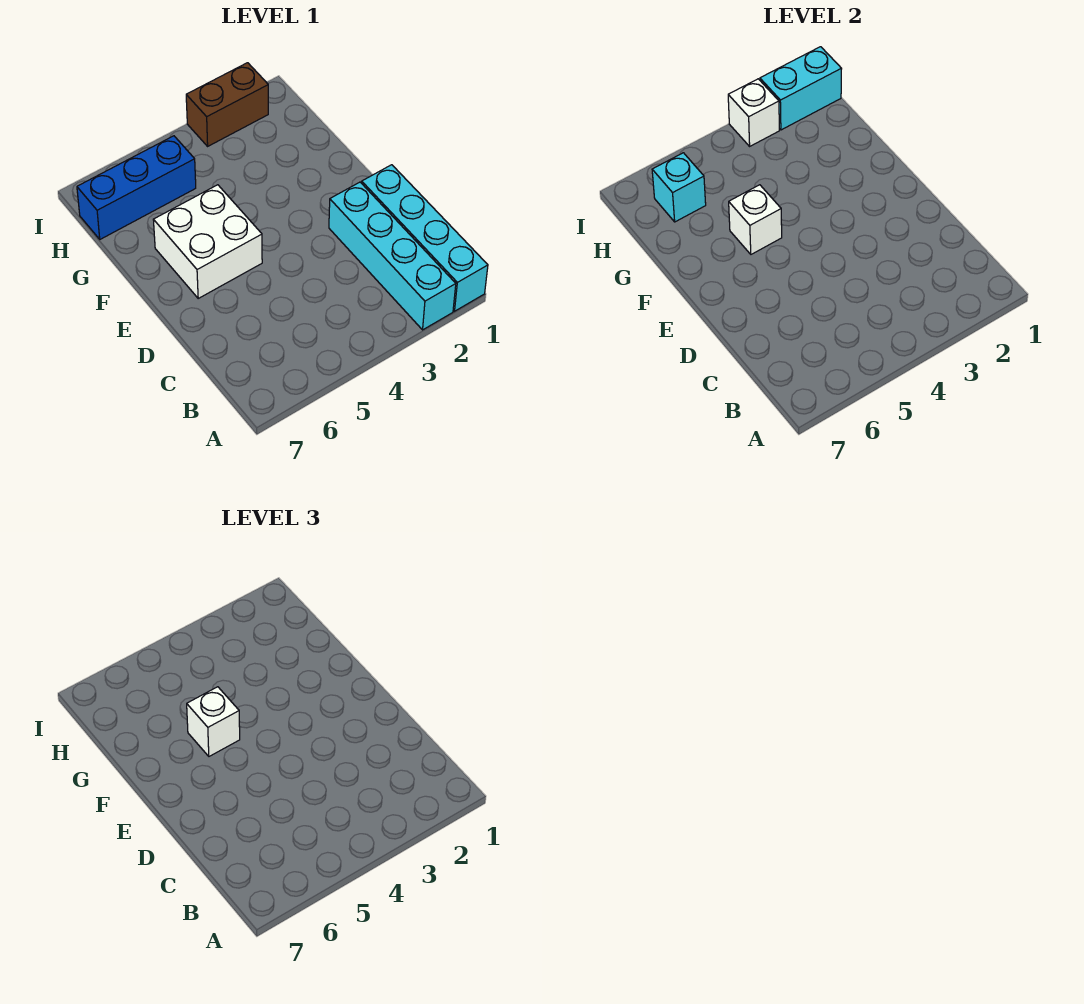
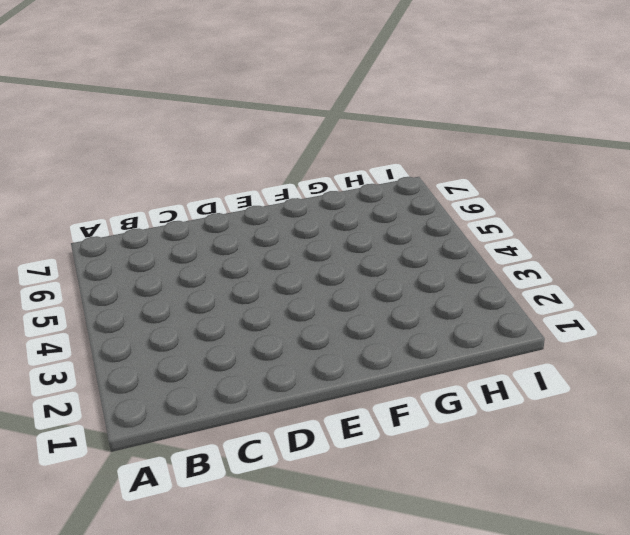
none -> cyan 1x4 brick [362,165,488,311]
none -> cyan 1x4 brick [329,182,456,330]

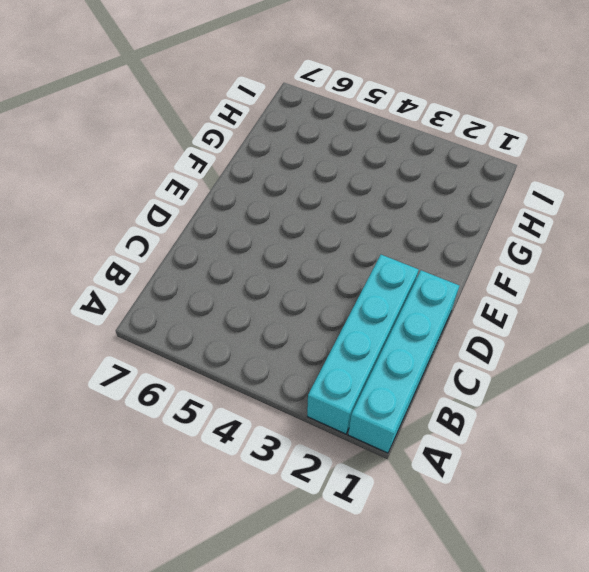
none -> white 2x2 brick [153,185,262,298]
none -> blue 1x3 brick [77,136,196,239]

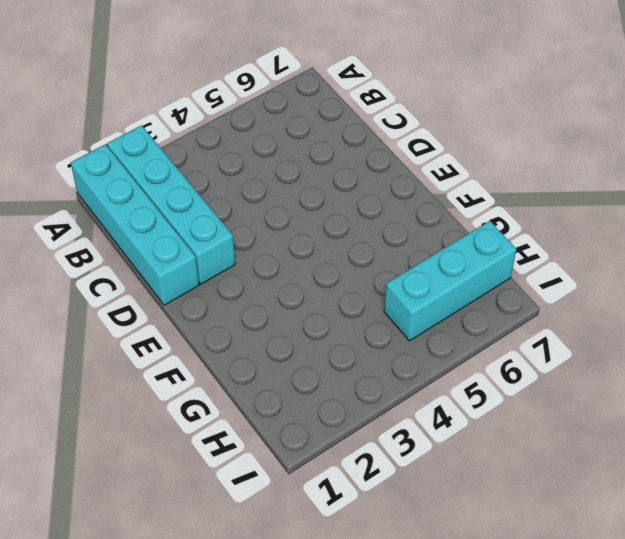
cyan 1x3 brick [384,221,516,341] -> blue 1x3 brick [77,136,196,239]
none -> white 2x2 brick [153,185,262,298]
none -> brown 1x2 brick [186,63,268,146]

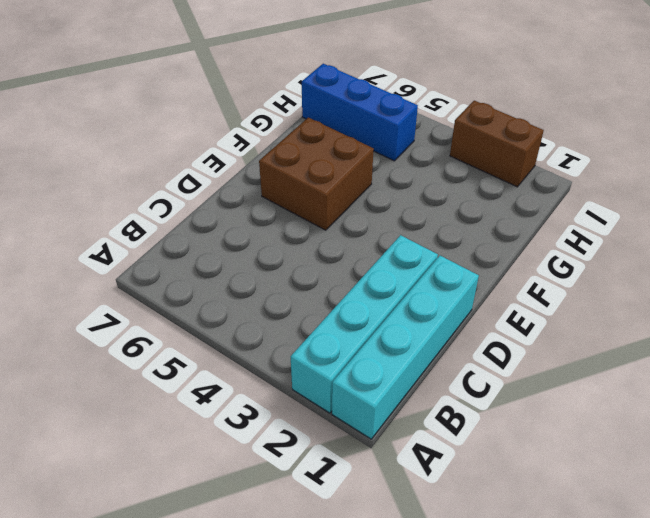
brown 2x2 brick [259,118,374,230] -> white 2x2 brick [153,185,262,298]
none -> white 1x1 brick [729,185,782,254]
none -> cyan 1x1 brick [652,153,706,222]

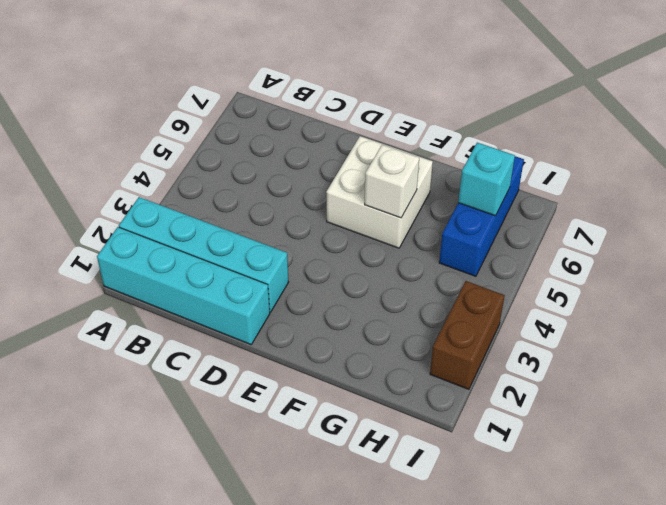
none -> cyan 1x2 brick [760,47,842,130]
none -> white 1x1 brick [728,79,779,146]

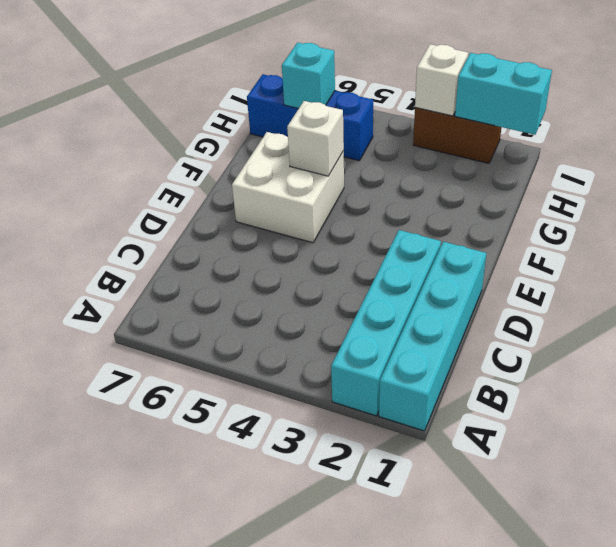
none -> white 1x1 brick [187,687,240,756]

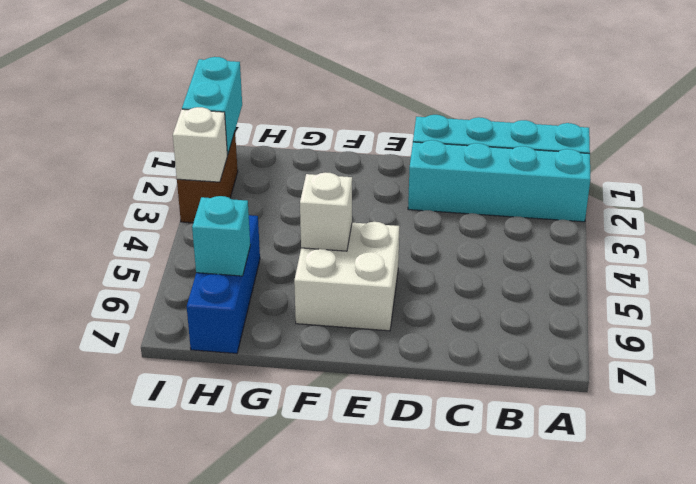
none -> white 1x1 brick [187,687,240,756]

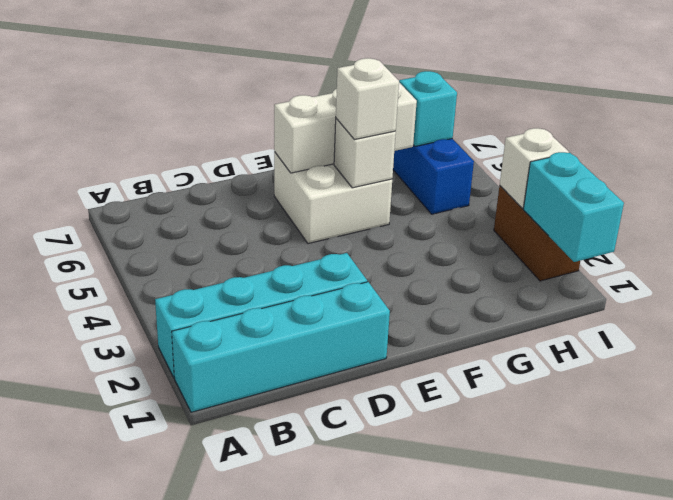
white 1x3 brick [274,83,417,173] -> none

